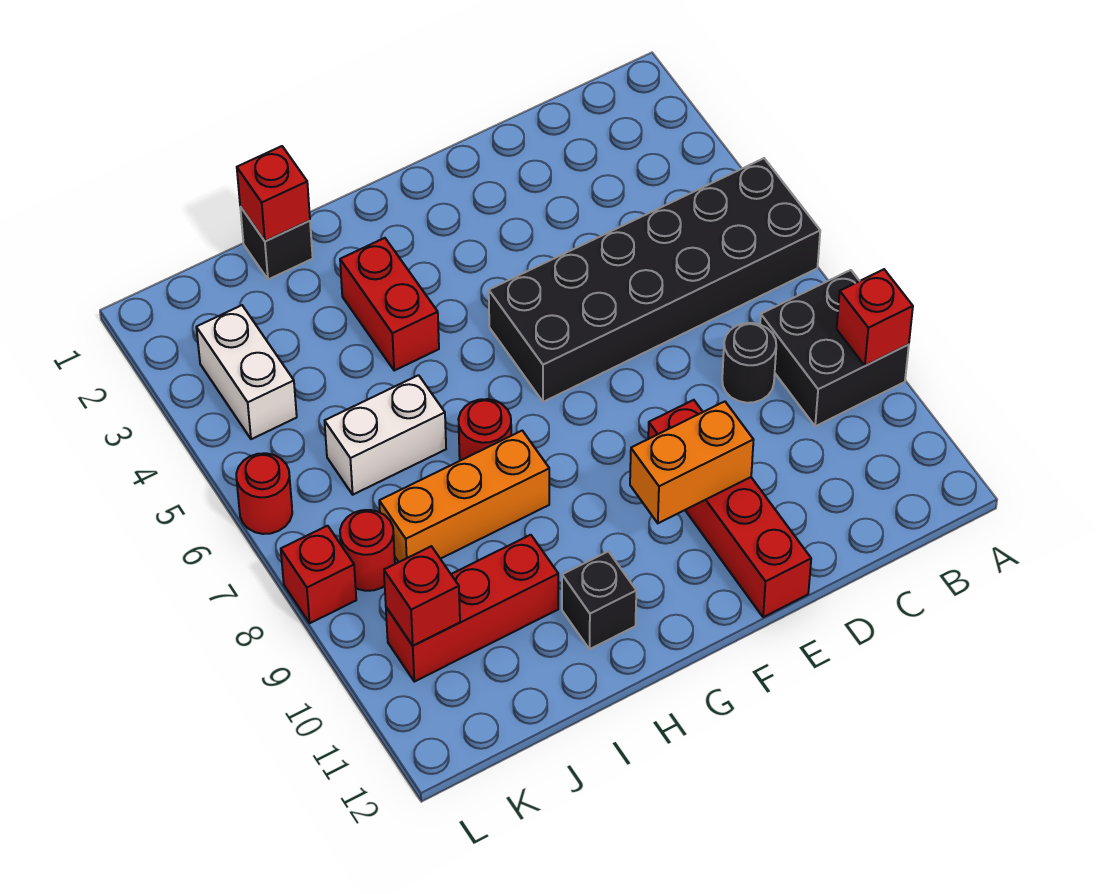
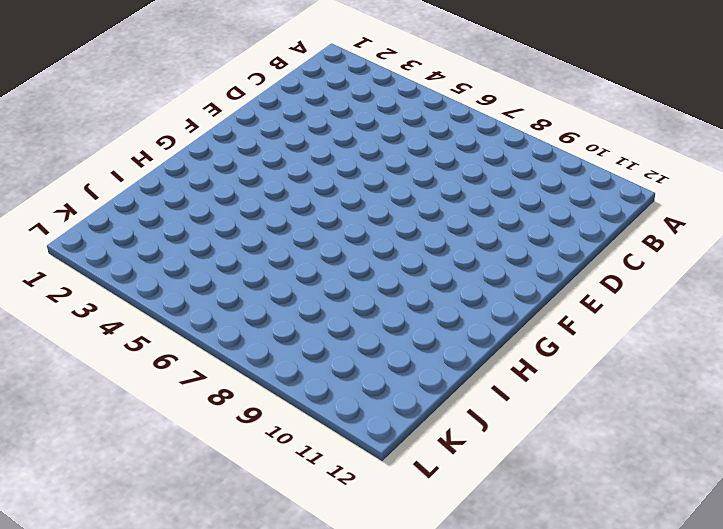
none -> black 2x6 brick [489,158,820,402]
none -> black 2x2 brick [760,270,909,426]
none -> black 1x1 round brick [722,323,776,403]

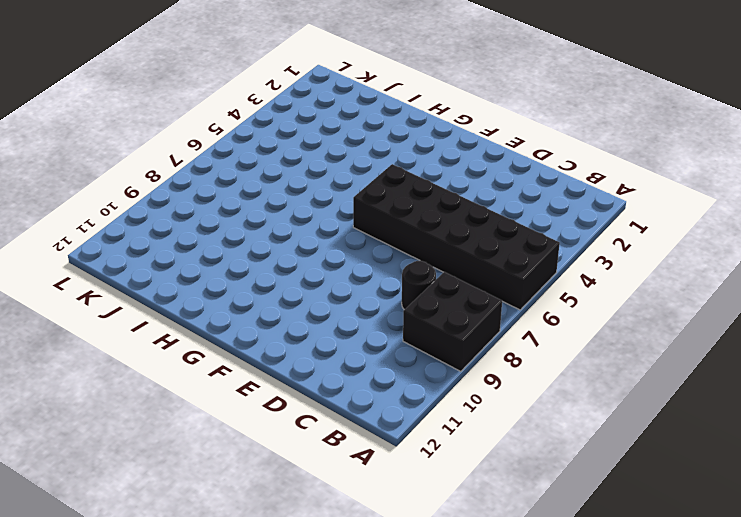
none -> red 1x4 brick [648,400,811,617]
none -> red 1x2 brick [340,238,439,371]
none -> red 1x1 round brick [458,399,511,461]

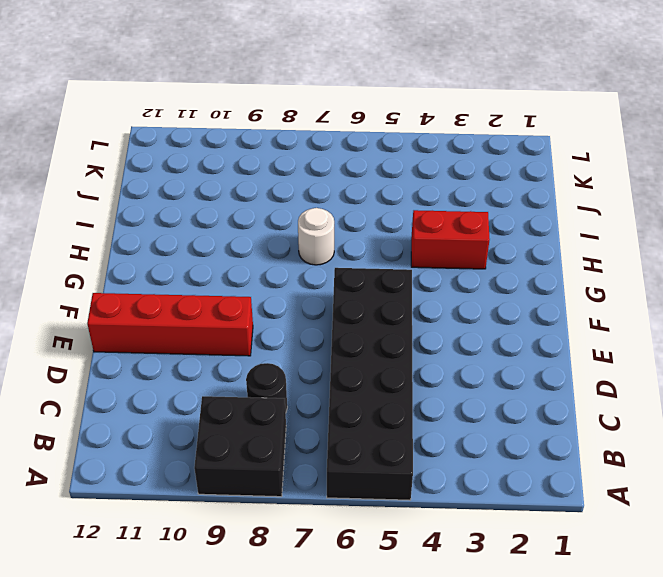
white 1x1 round brick [298,208,334,265] -> red 1x1 round brick [458,399,511,461]
none -> orange 1x3 brick [379,431,549,562]
none -> black 1x1 brick [562,551,636,649]
none -> black 1x1 brick [240,207,313,279]

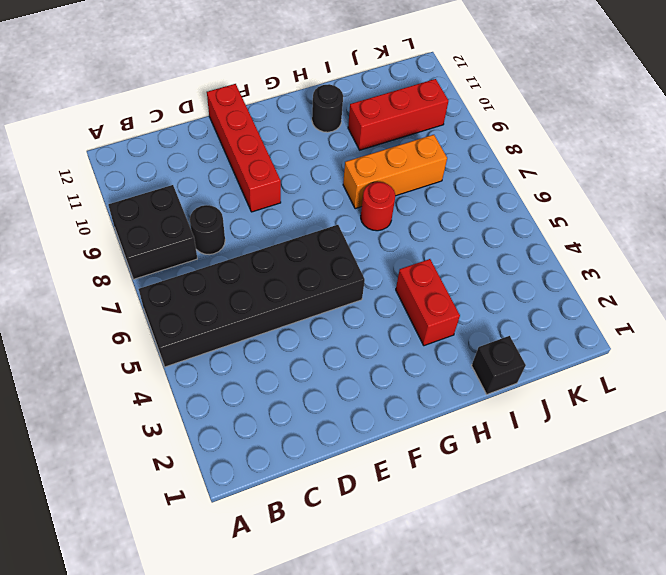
black 1x1 round brick [312,84,343,132] -> black 1x1 brick [562,551,636,649]
none -> white 1x2 brick [325,375,446,495]
none -> white 1x2 brick [196,305,297,439]
none -> red 1x1 round brick [340,510,395,591]

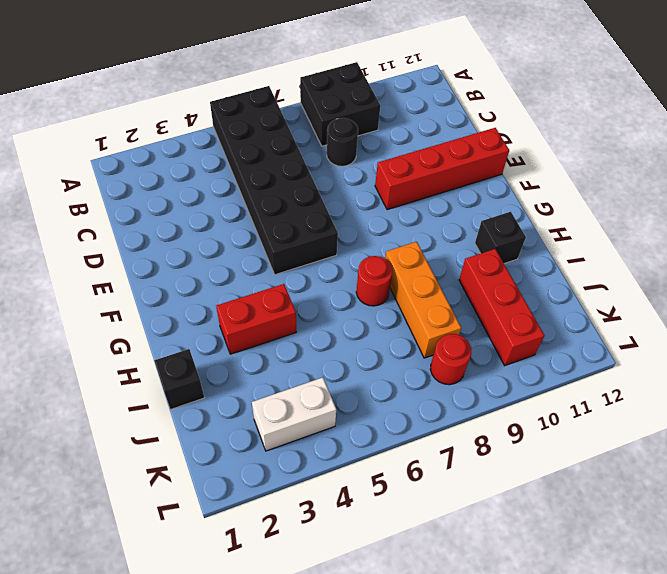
none -> white 1x2 brick [325,375,446,495]
none -> red 1x1 round brick [236,453,292,534]
none -> red 1x1 brick [281,526,356,623]

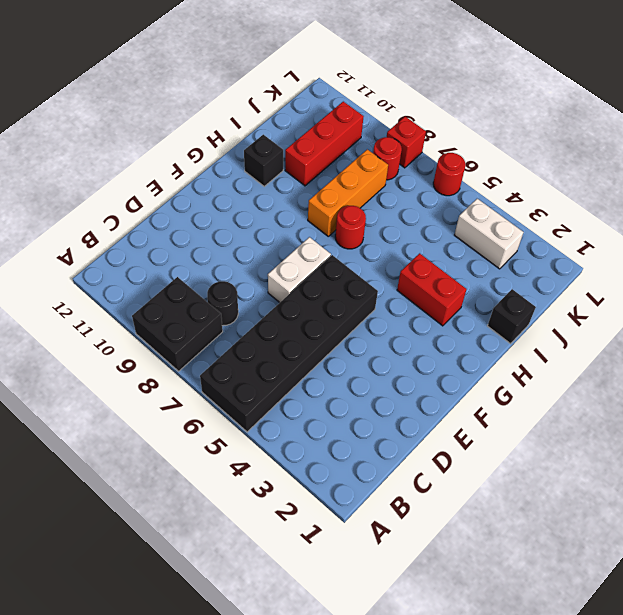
white 1x2 brick [268,237,331,302] -> white 1x2 brick moved to [325,375,446,495]
none -> red 1x4 brick [648,400,811,617]
none -> red 1x1 brick [837,269,913,366]
none -> orange 1x2 brick [630,402,753,523]

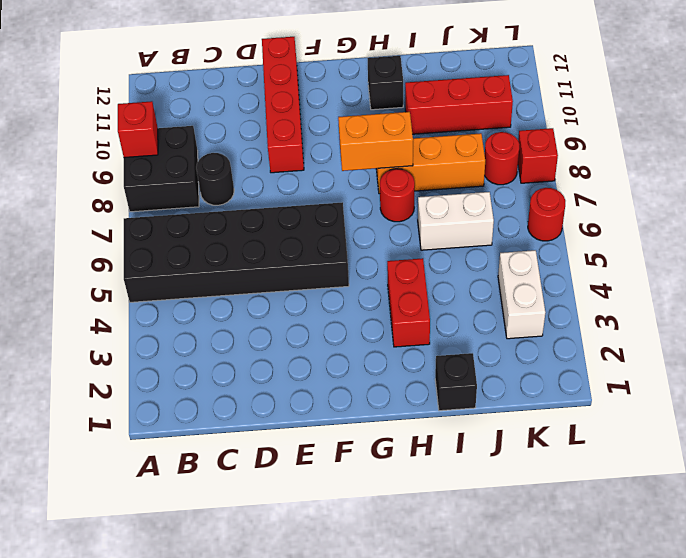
orange 1x2 brick [338,112,413,171] -> orange 1x2 brick moved to [630,402,753,523]
none -> red 1x1 brick [237,146,310,241]
none -> red 1x1 brick [384,546,460,646]

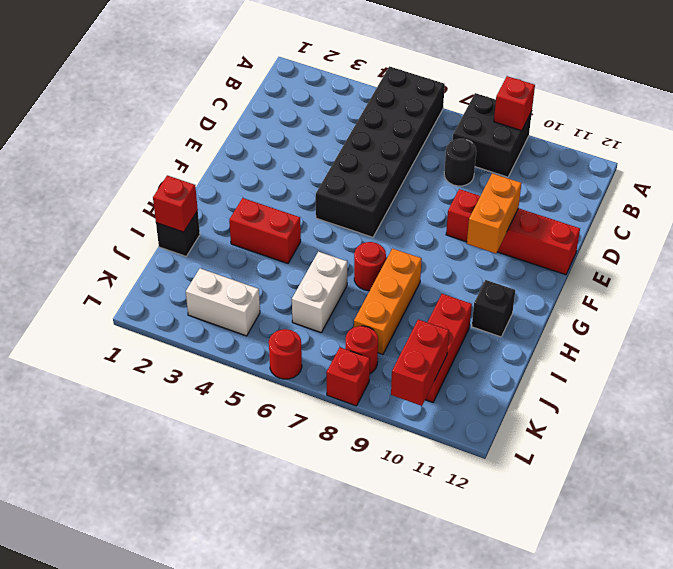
red 1x2 brick [391,320,449,406] -> red 1x1 brick [384,546,460,646]

